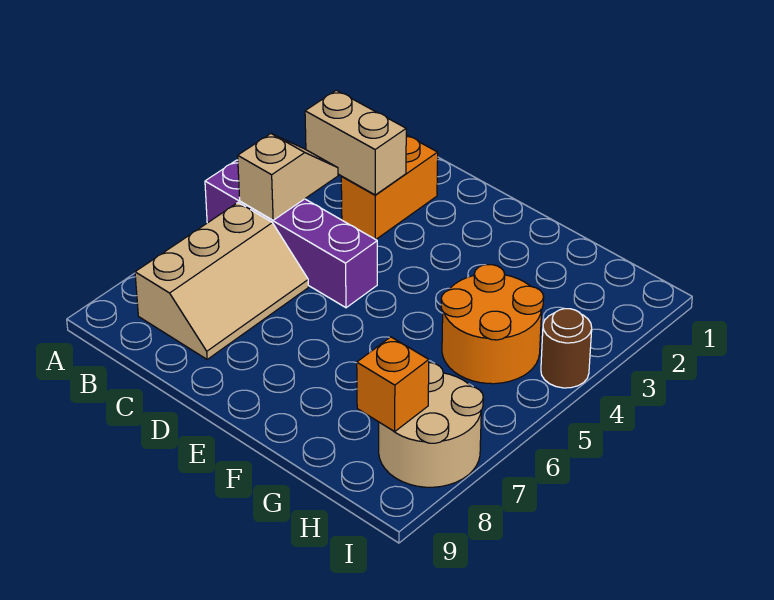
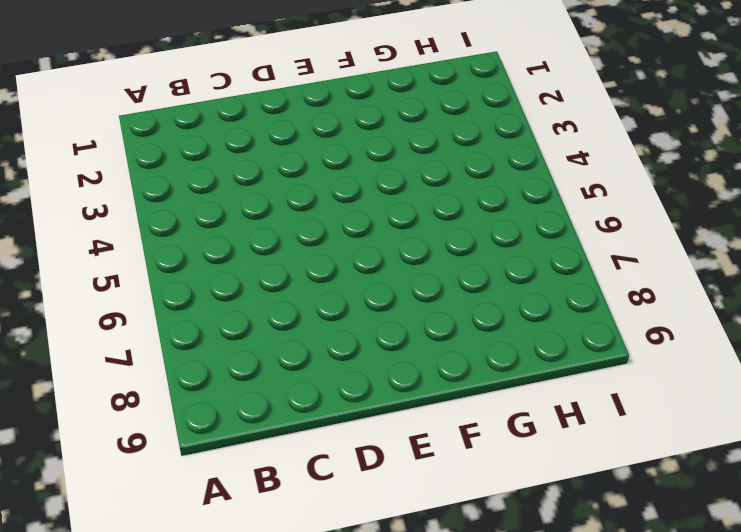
none -> purple 1x4 brick [205,160,377,308]
none -> tan 2x3 slope [135,203,308,359]

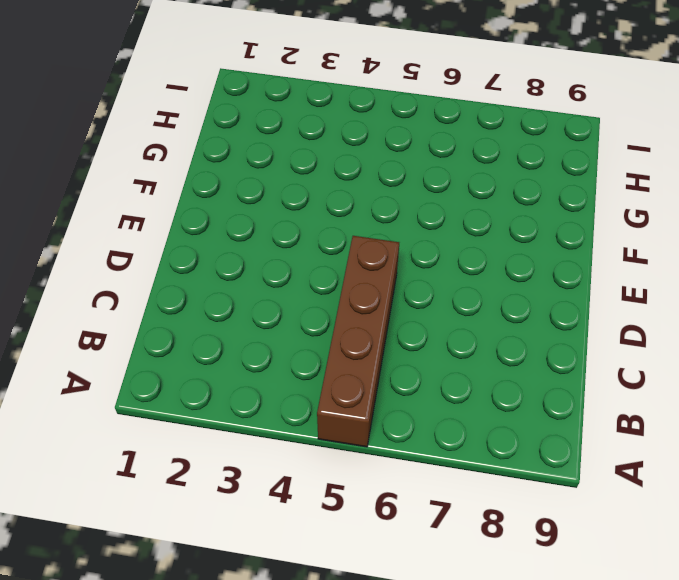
brown 1x4 brick [317,236,399,447] -> purple 1x4 brick [205,160,377,308]
none -> tan 2x3 slope [135,203,308,359]
none -> orange 1x2 brick [341,135,438,240]

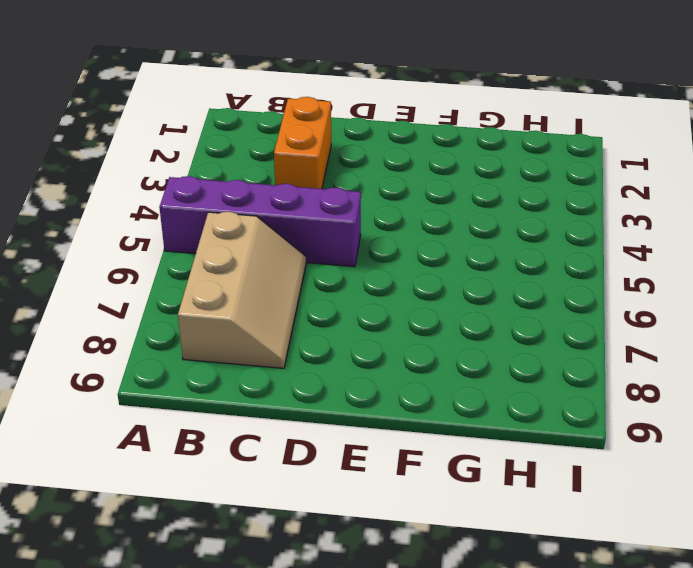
none -> orange 2x2 round brick [441,265,544,384]
none -> tan 2x2 round brick [379,363,483,487]

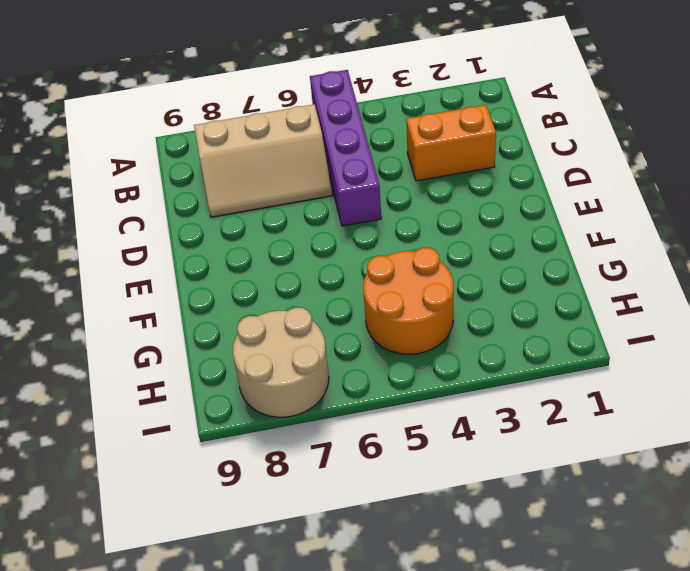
none -> brown 1x1 round brick [541,309,592,388]
none -> tan 1x2 brick [305,90,406,195]

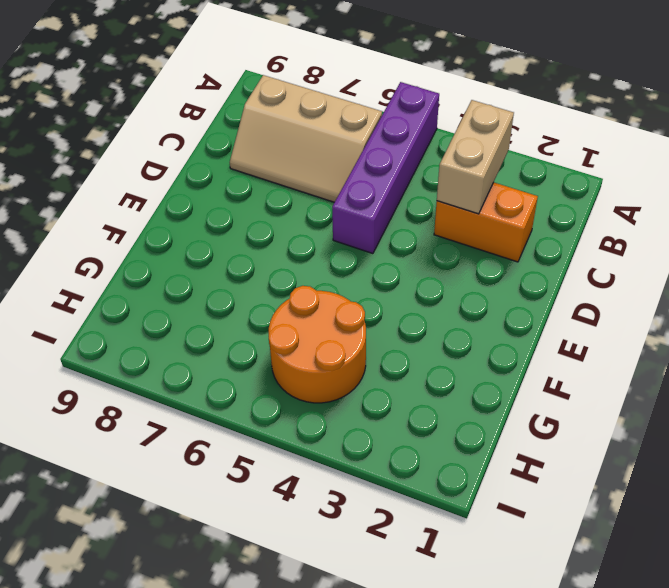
none -> tan 2x2 round brick [379,363,483,487]
none -> brown 1x1 round brick [541,309,592,388]

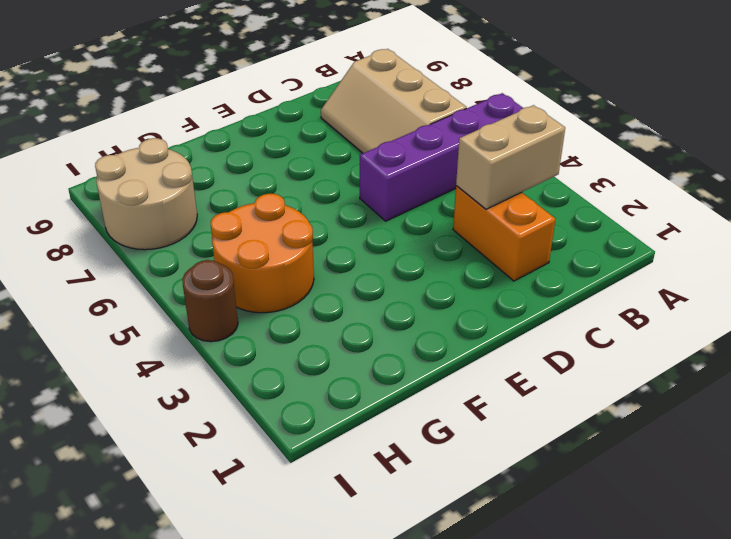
none -> tan 1x2 slope [238,134,338,220]
none -> orange 1x1 brick [357,337,429,432]

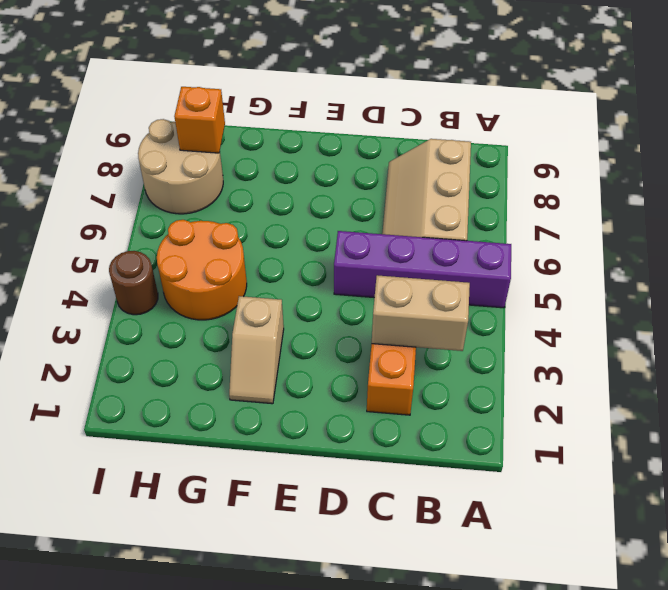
tan 1x2 slope [229,296,284,404] -> tan 1x2 slope moved to [238,134,338,220]

